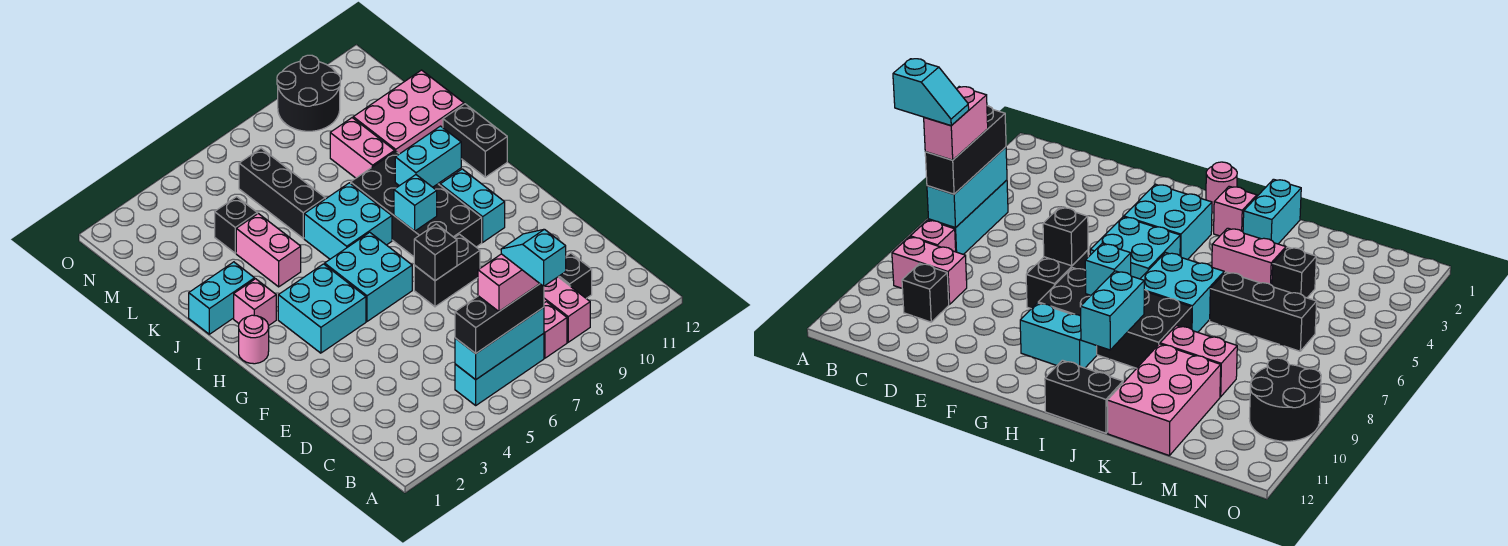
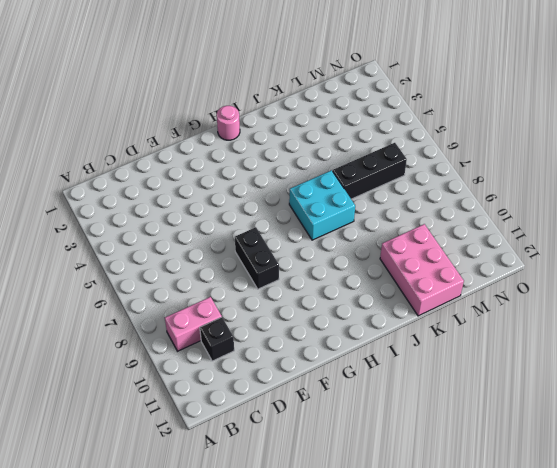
none -> cyan 1x3 brick [455,333,544,405]
none -> pink 1x1 brick [544,302,567,358]
none -> cyan 2x2 brick [278,264,366,353]

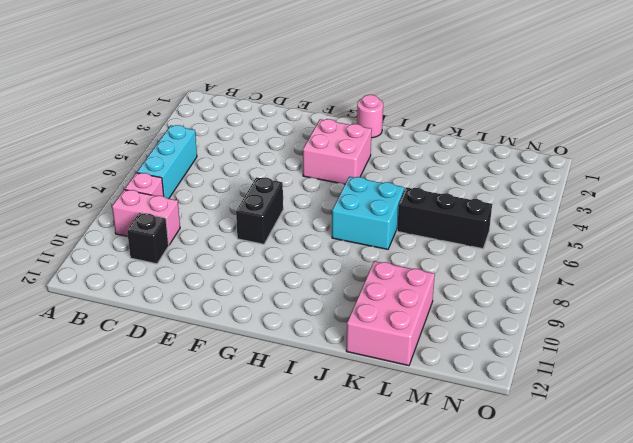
pink 2x2 brick [303,119,372,184] -> cyan 2x2 brick [278,264,366,353]
none -> cyan 2x2 brick [325,232,412,321]
none -> black 2x4 brick [351,151,482,257]
none -> cyan 1x2 brick [440,169,505,242]

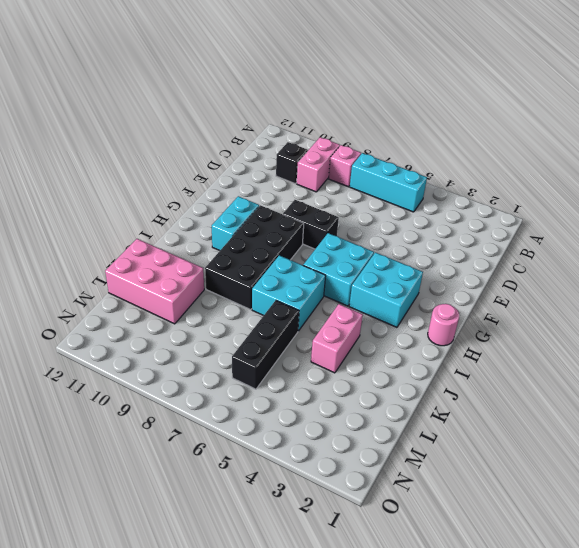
none -> pink 1x1 brick [234,279,276,325]
none -> black 1x2 brick [443,104,507,177]
none -> cyan 1x2 brick [189,262,255,334]

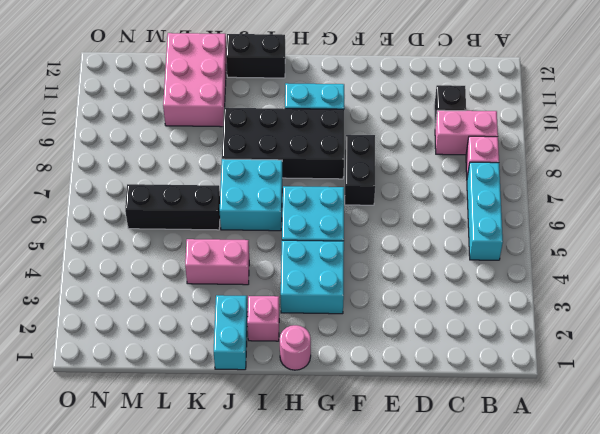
none -> pink 1x2 brick [330,118,395,178]
none -> black 1x1 brick [215,197,257,253]
none -> black 2x2 round brick [277,55,340,131]

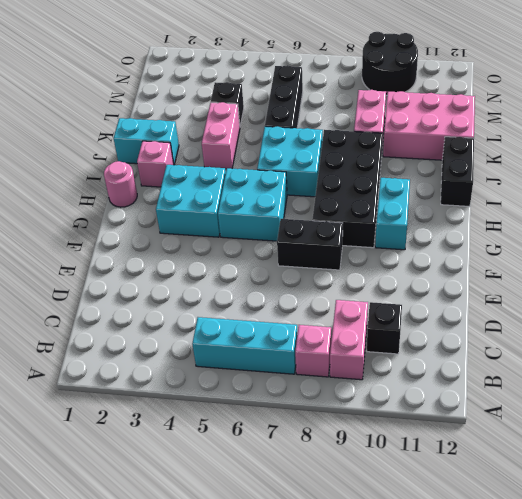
none -> cyan 1x3 brick [455,307,544,380]
none -> black 1x1 brick [414,224,457,281]
none -> cyan 1x1 brick [394,175,437,231]

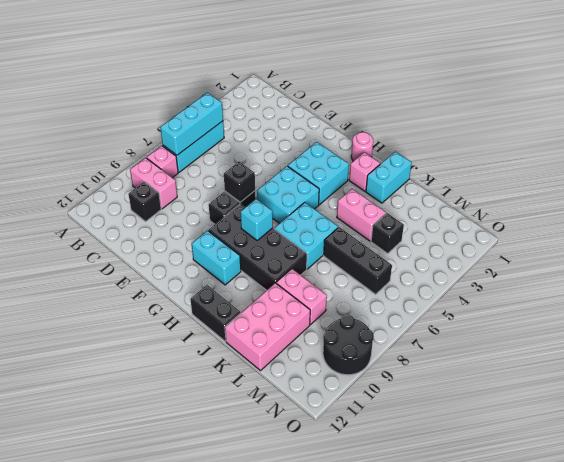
none -> cyan 1x2 brick [395,126,461,187]
none -> black 1x3 brick [455,284,544,353]
none -> pink 1x2 brick [478,254,540,311]

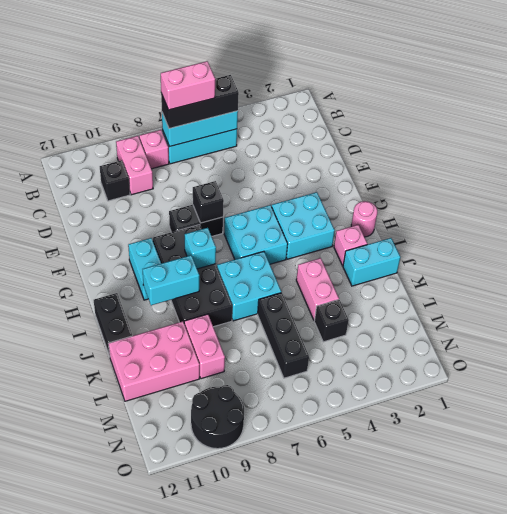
none -> cyan 1x2 slope [501,229,566,286]

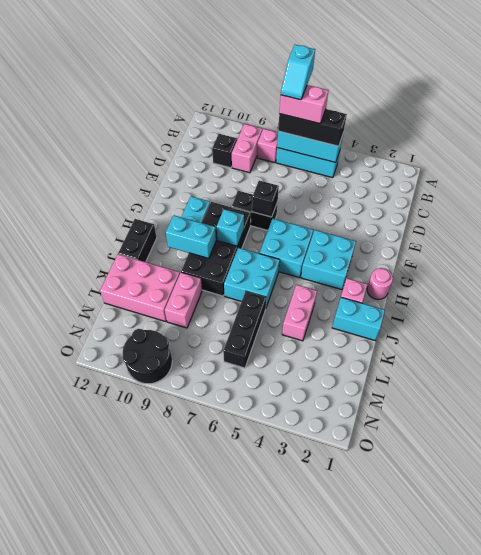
none -> black 1x1 brick [215,197,257,253]

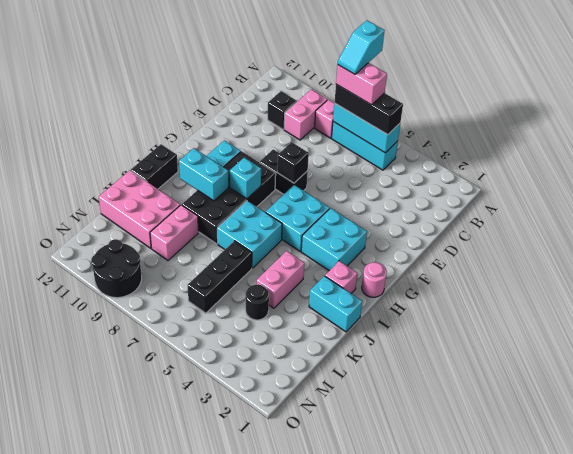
black 1x1 round brick [246,285,269,320] -> black 1x1 brick [215,197,257,253]

